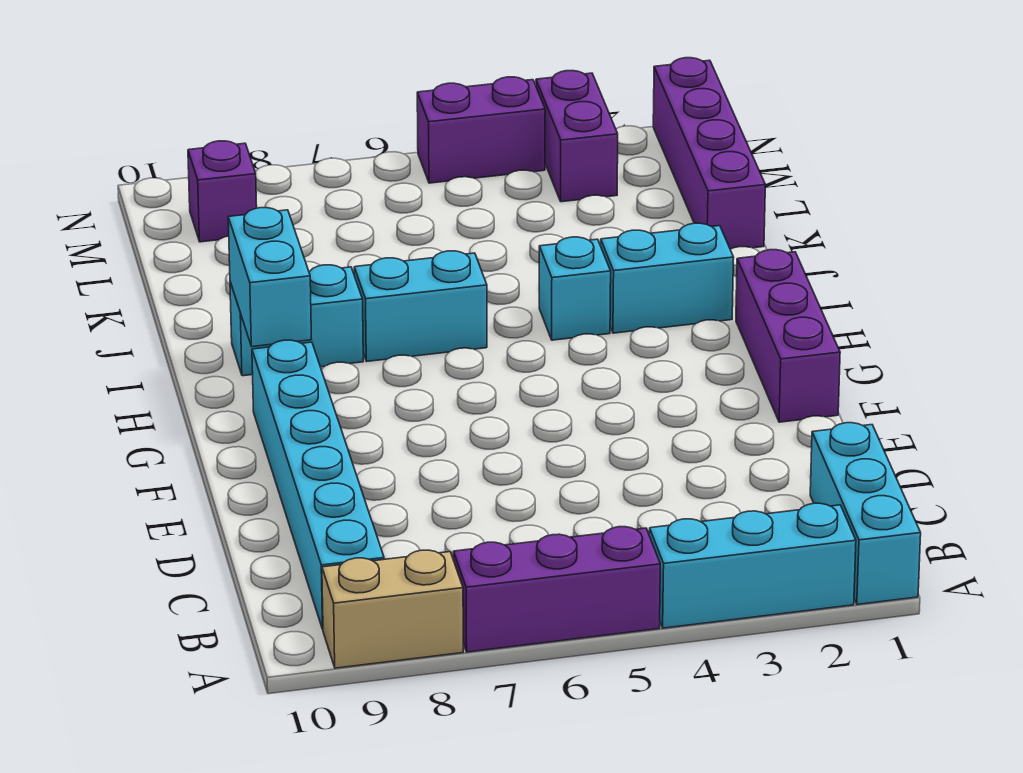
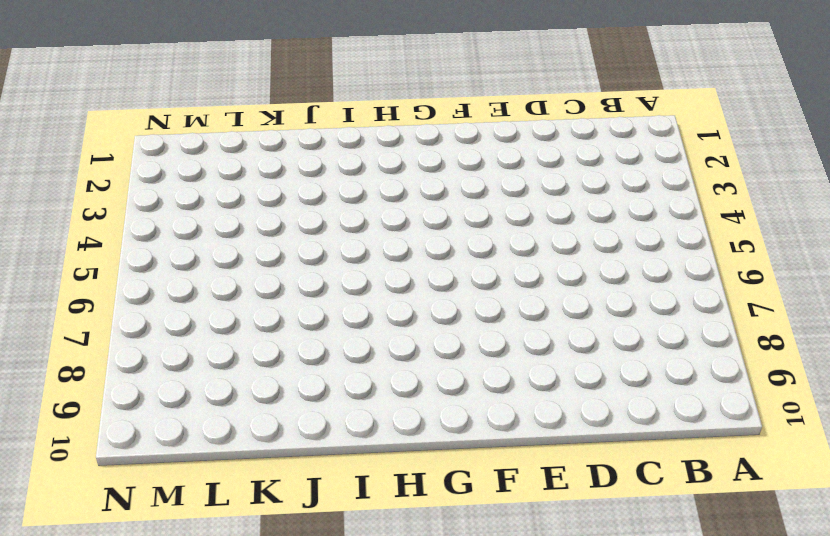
none -> cyan 1x3 brick [810,423,921,604]
none -> cyan 1x3 brick [649,503,856,628]
none -> purple 1x3 brick [454,527,660,652]

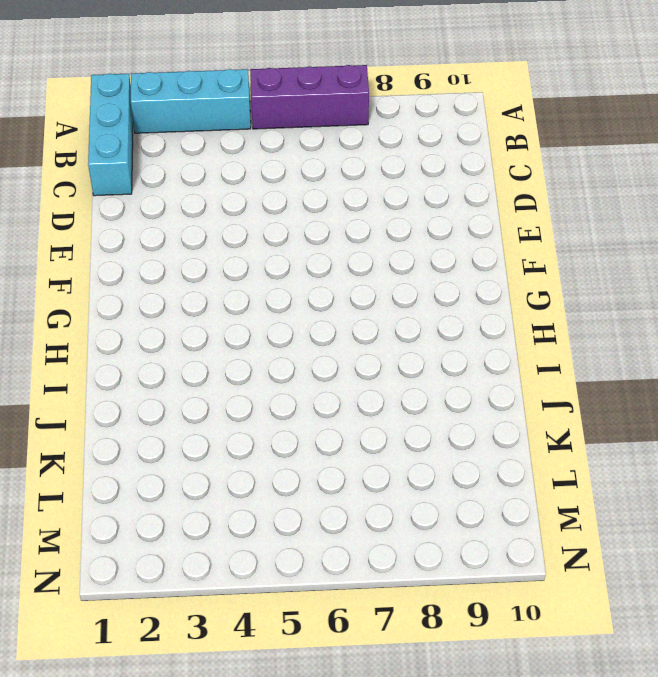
none -> tan 1x2 brick [322,550,463,668]
none -> cyan 1x6 brick [252,340,384,629]
none -> purple 1x3 brick [736,250,840,422]

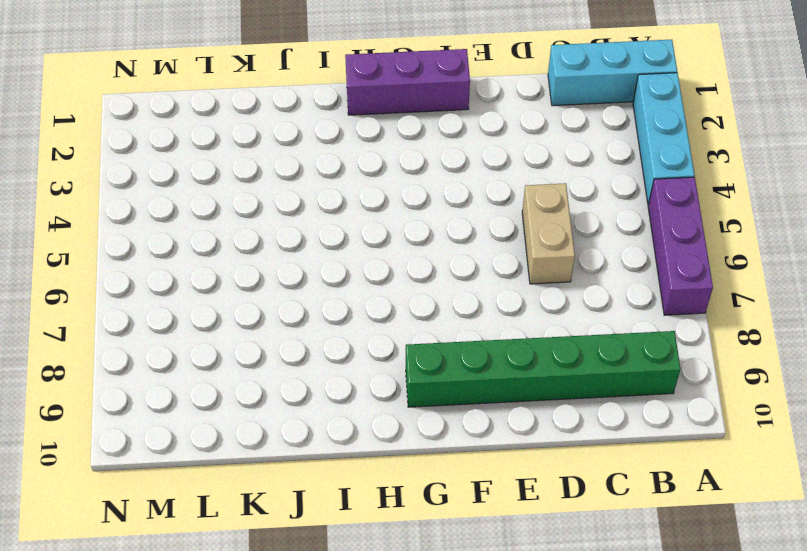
green 1x6 brick [406,331,680,407] -> cyan 1x6 brick [252,340,384,629]
tan 1x2 brick [522,183,575,284] -> tan 1x2 brick moved to [322,550,463,668]
none -> cyan 1x2 brick [601,223,734,333]
none -> cyan 1x1 brick [539,237,611,340]
none -> cyan 1x2 brick [354,251,487,361]

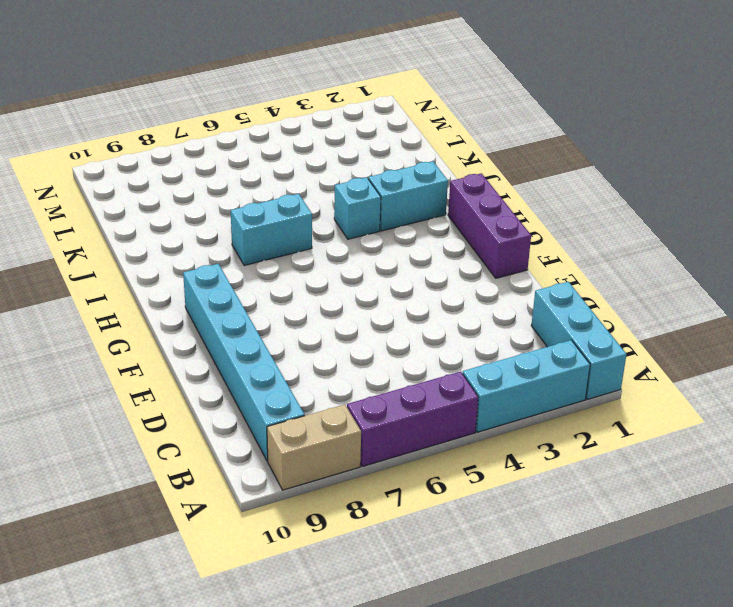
none -> cyan 1x2 brick [230,265,363,376]
none -> purple 1x4 brick [653,58,765,249]
none -> purple 1x2 brick [536,71,618,202]

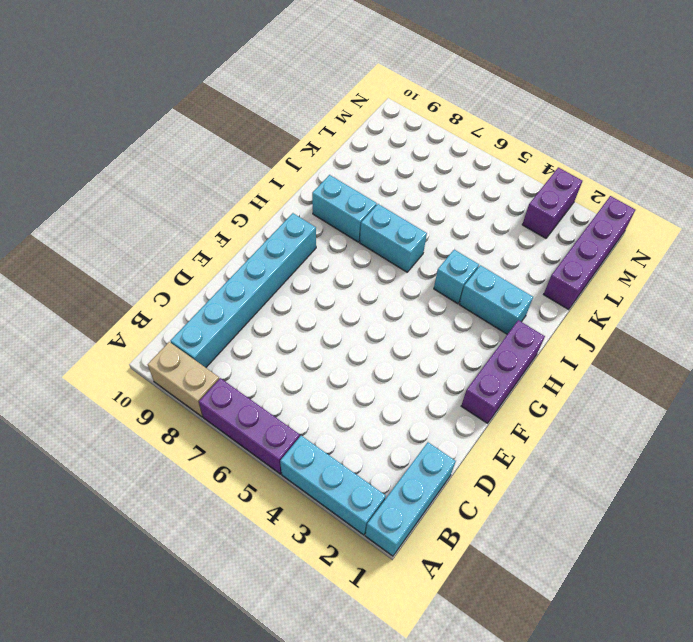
none -> purple 1x1 brick [188,141,257,242]
none -> purple 1x2 brick [417,77,545,183]
none -> cyan 1x2 brick [228,208,312,347]

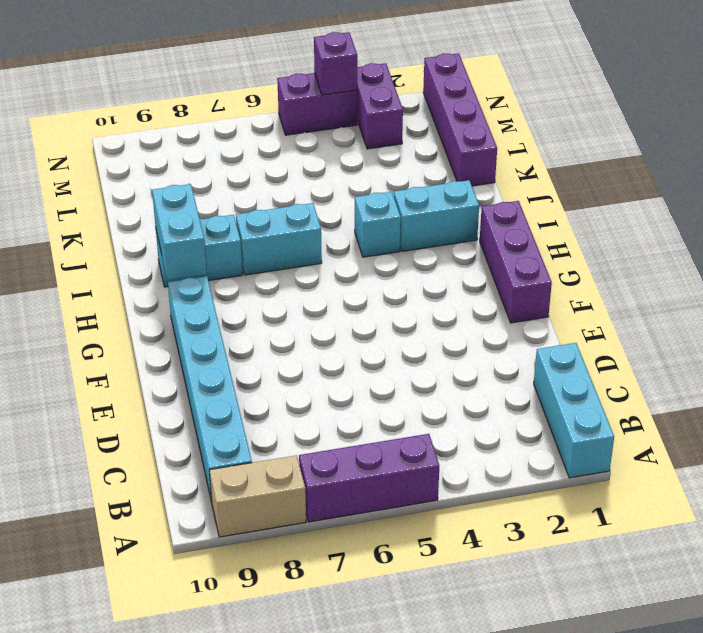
purple 1x1 brick [314,32,357,95] -> purple 1x1 brick moved to [188,141,257,242]
none -> cyan 1x3 brick [649,503,856,628]

